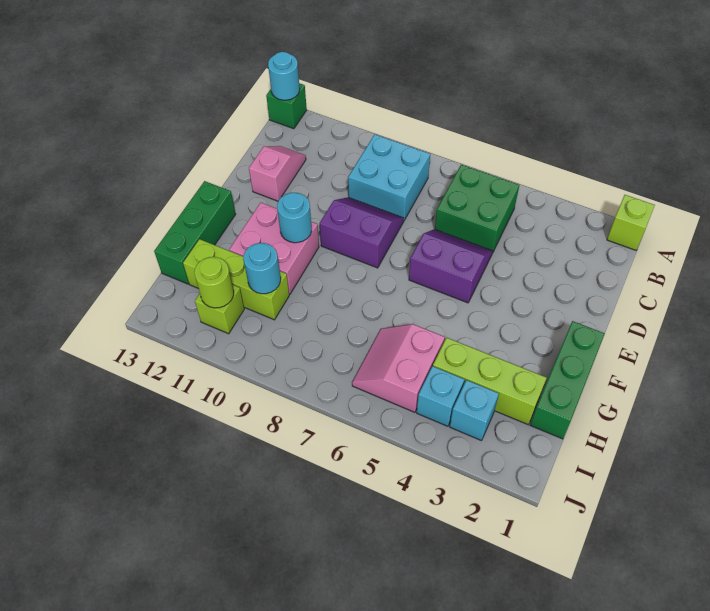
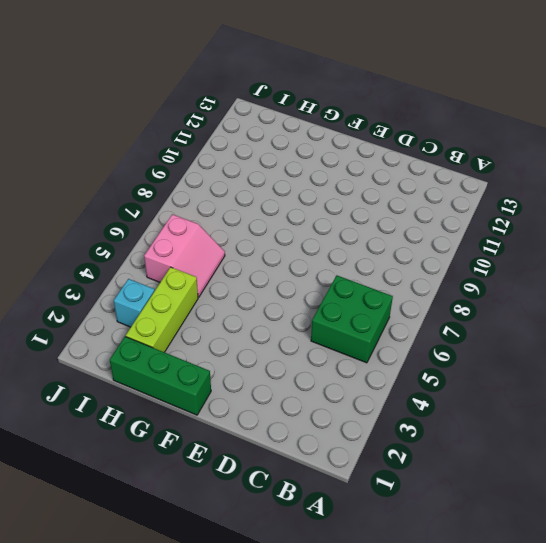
pink 2x2 slope [144,214,225,297] -> pink 2x2 slope turned to [352,324,445,412]
none -> lime 1x1 brick [607,195,655,250]
none -> green 1x1 brick [266,83,307,129]
none -> cyan 2x2 brick [348,135,430,220]

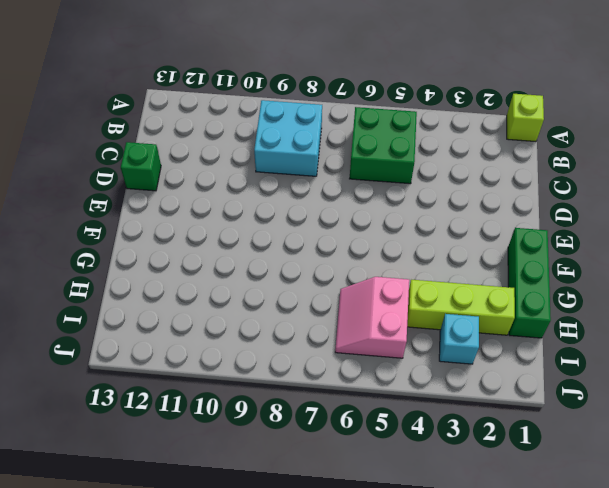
green 1x1 brick [121,142,161,191] -> green 1x1 brick moved to [266,83,307,129]
none -> pink 1x2 slope [249,146,306,201]
none -> purple 2x2 slope [409,229,493,303]
none -> purple 2x2 slope [320,197,404,268]

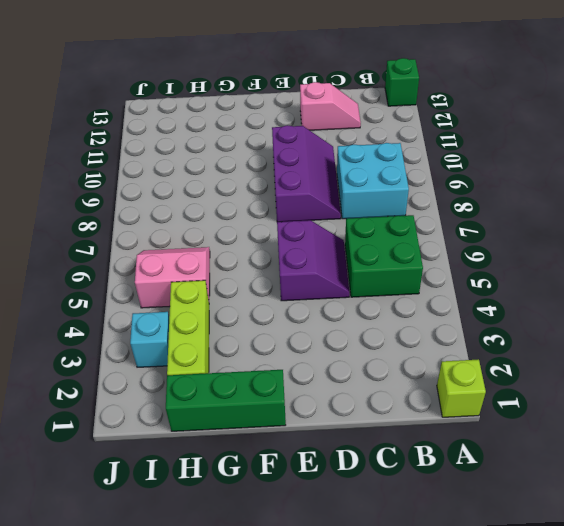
purple 2x3 slope [272,125,341,222] -> purple 2x2 slope [320,197,404,268]
none -> pink 2x2 brick [229,203,319,294]
none -> green 1x3 brick [154,181,236,284]
none -> lime 1x3 brick [183,239,289,320]

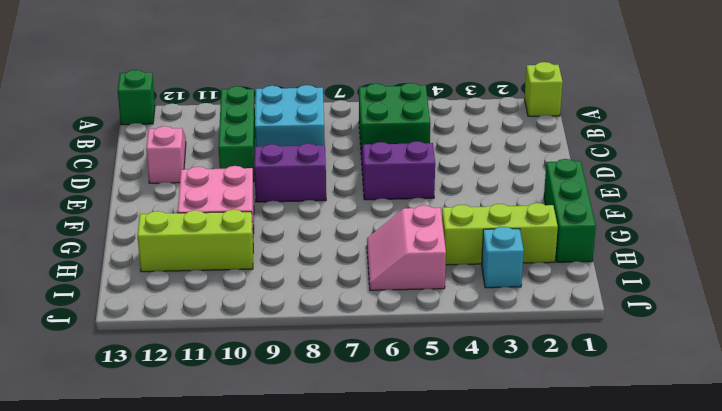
green 1x3 brick [219,86,255,181] -> green 1x3 brick moved to [154,181,236,284]
none -> cyan 1x1 brick [417,366,465,426]
none -> lime 1x1 brick [195,285,244,334]
none -> cyan 1x1 round brick [268,52,300,100]

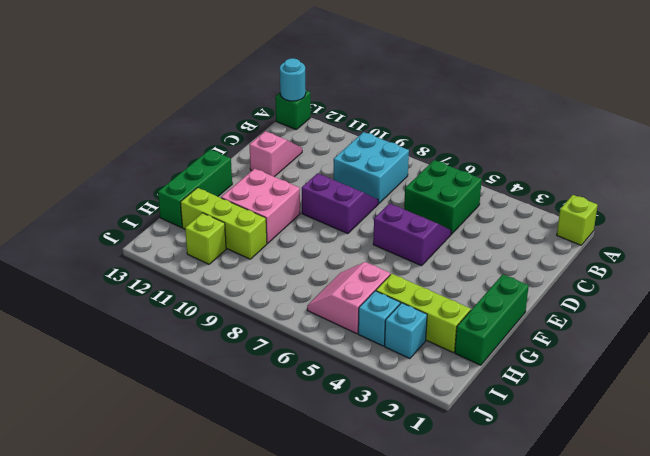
none -> cyan 1x1 round brick [277,193,312,243]
none -> cyan 1x1 round brick [243,243,281,294]
none -> lime 1x1 round brick [194,257,234,308]

